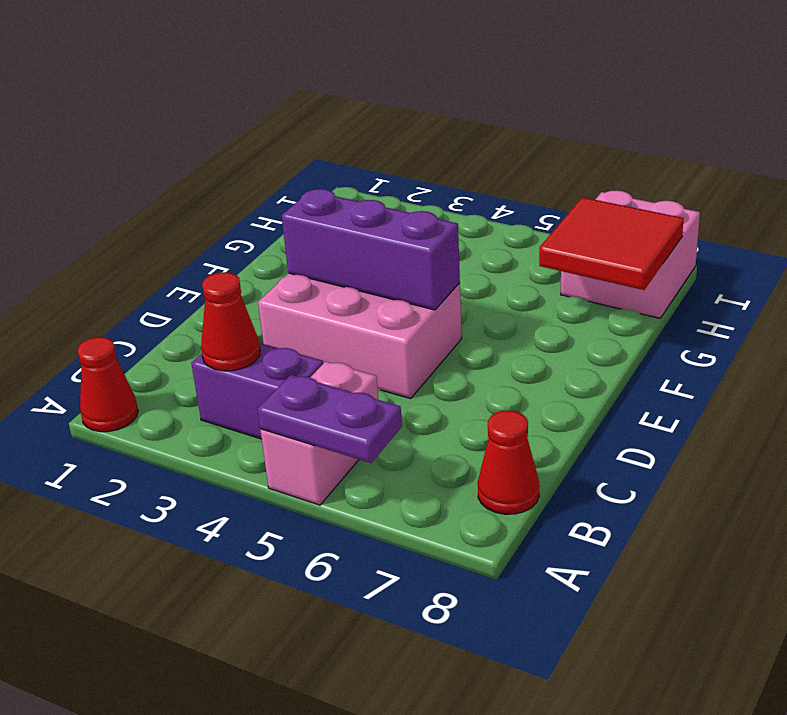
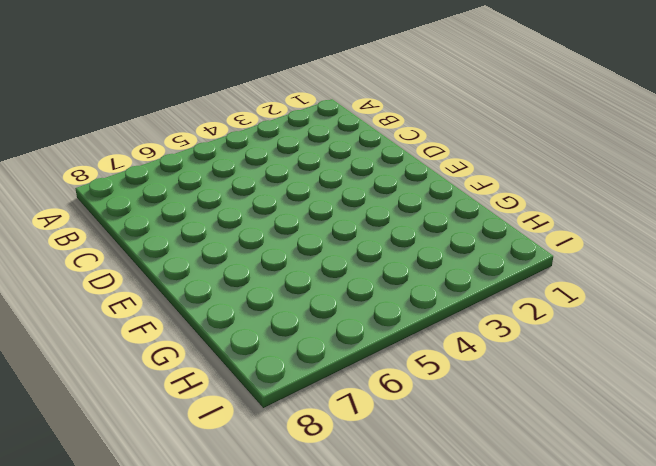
none -> red 1x1 cone [78,337,138,432]
none -> pink 1x2 brick [260,361,378,505]

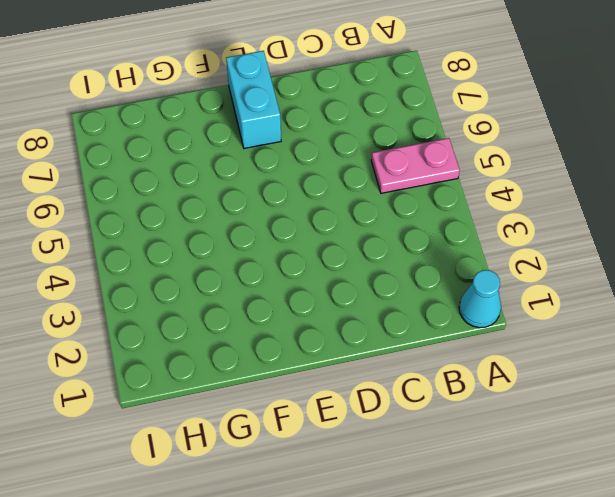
cyan 1x1 cone [459,270,501,328] -> red 1x1 cone [78,337,138,432]
pink 1x2 plate [371,138,460,193] -> pink 1x2 brick [260,361,378,505]
cyan 1x2 brick [226,51,281,148] -> none
none -> purple 1x2 brick [191,343,323,439]
none -> red 1x1 cone [478,410,539,514]

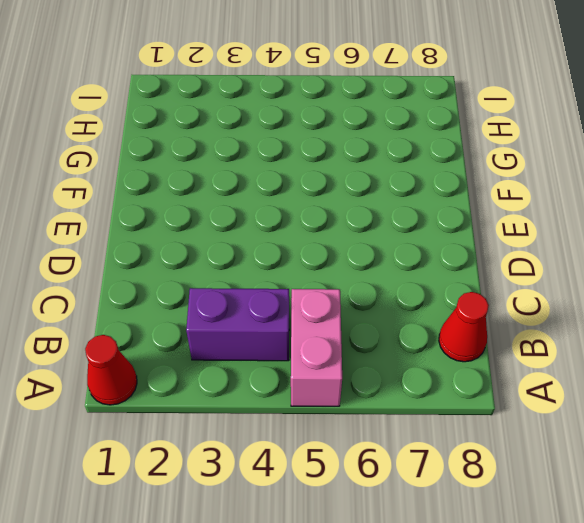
none -> pink 2x3 brick [258,273,462,398]
none -> pink 2x2 brick [561,190,700,318]

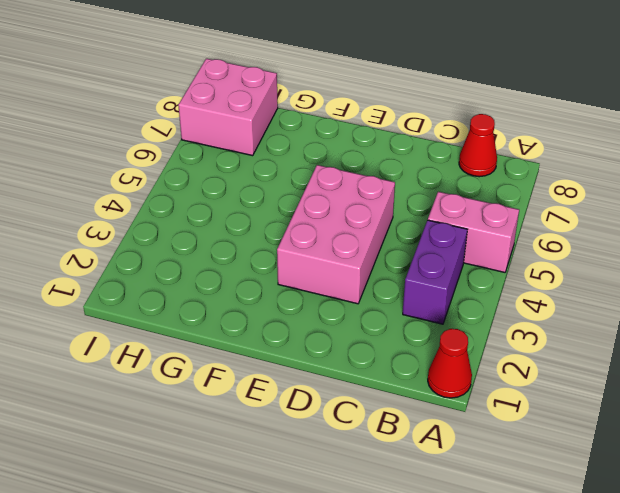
none -> purple 1x2 plate [258,375,402,463]
none -> red 1x1 cone [201,272,260,371]

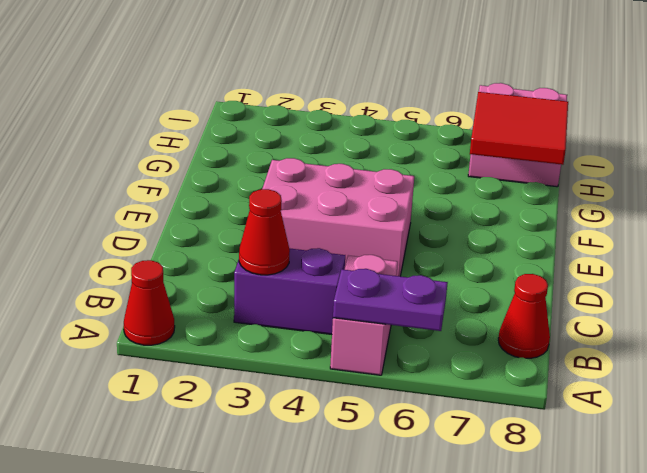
none -> purple 1x3 brick [282,189,460,310]

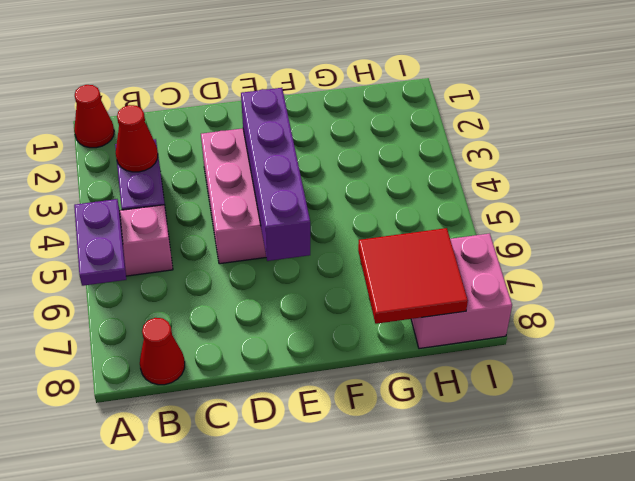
purple 1x4 brick [241,88,310,261] -> purple 1x3 brick [282,189,460,310]

